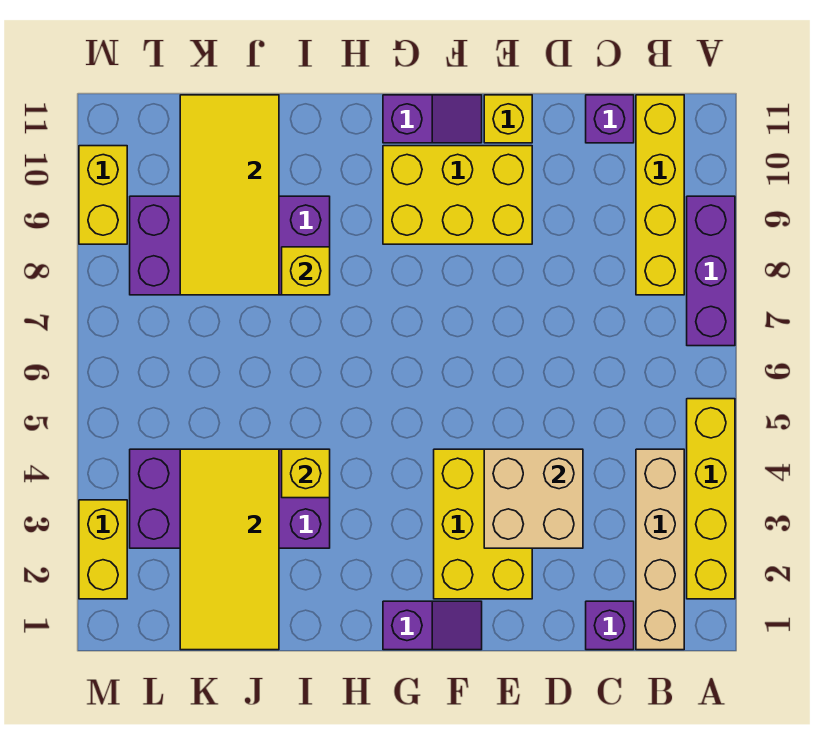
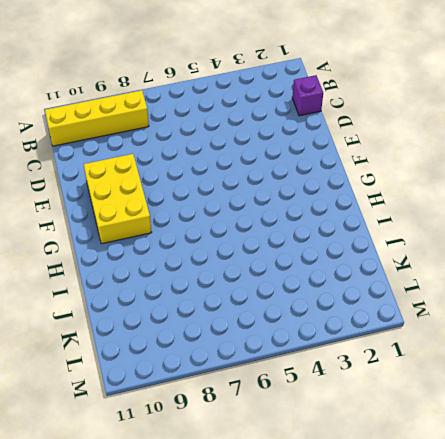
none -> yellow 1x4 brick [687,399,735,599]
none -> purple 1x3 brick [687,196,735,346]
none -> tan 1x4 brick [636,449,684,650]

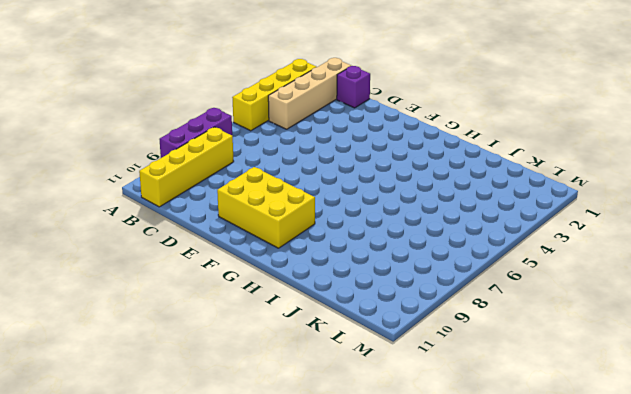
none -> purple 1x1 brick [586,95,634,143]
none -> yellow 2x3 brick [434,449,532,599]
none -> yellow 1x1 brick [484,95,532,143]

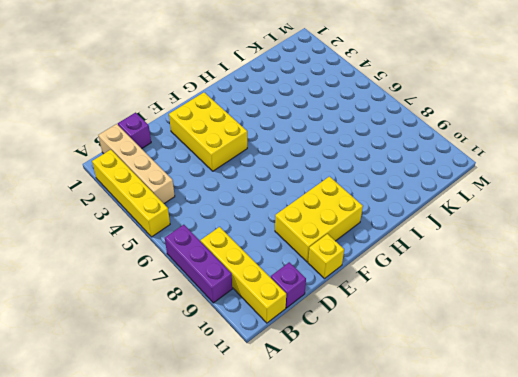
none -> purple 1x2 slope [383,601,482,650]
none -> purple 1x2 slope [383,95,482,143]
none -> purple 2x4 brick [130,449,330,548]

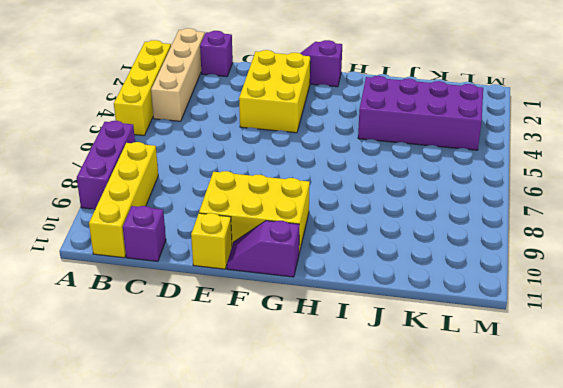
none -> purple 2x4 brick [130,196,330,295]
none -> yellow 1x2 brick [79,500,127,599]
none -> yellow 1x2 brick [79,146,127,244]

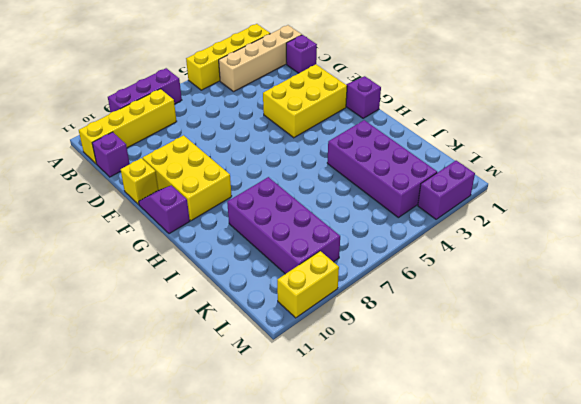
purple 1x2 brick [418,161,475,219] -> yellow 1x2 brick [79,500,127,599]
none -> tan 2x2 brick [484,449,583,548]
none -> yellow 1x1 brick [282,449,330,498]
none -> yellow 1x1 brick [282,247,330,295]

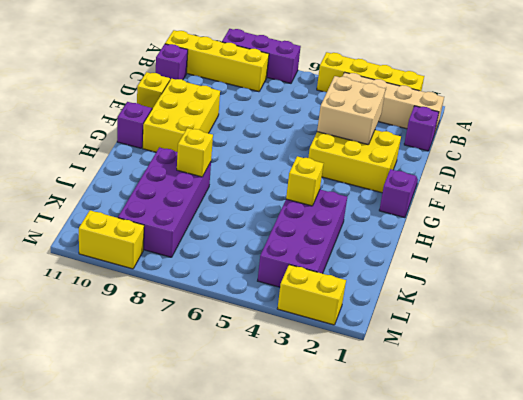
none -> yellow 2x4 tile [180,449,279,650]
none -> yellow 2x4 tile [180,95,279,295]

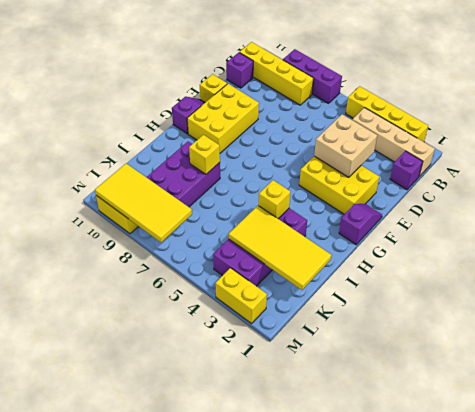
yellow 2x4 tile [95,164,192,243] -> yellow 2x4 tile moved to [180,95,279,295]

